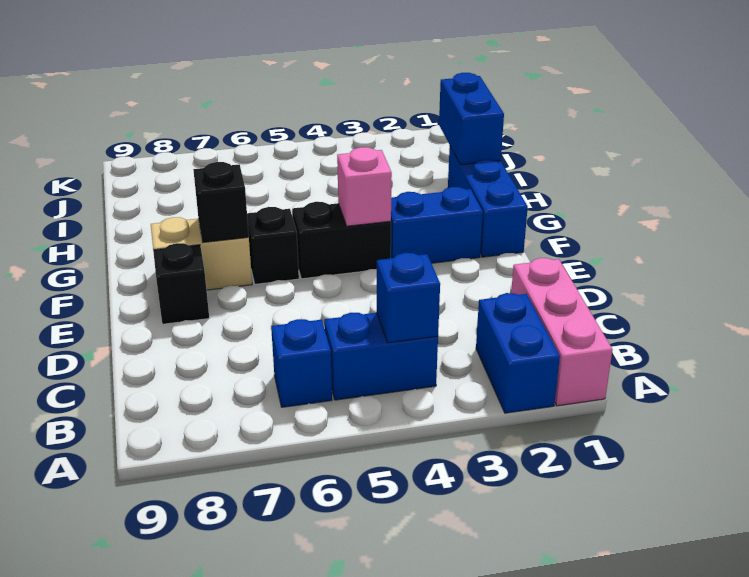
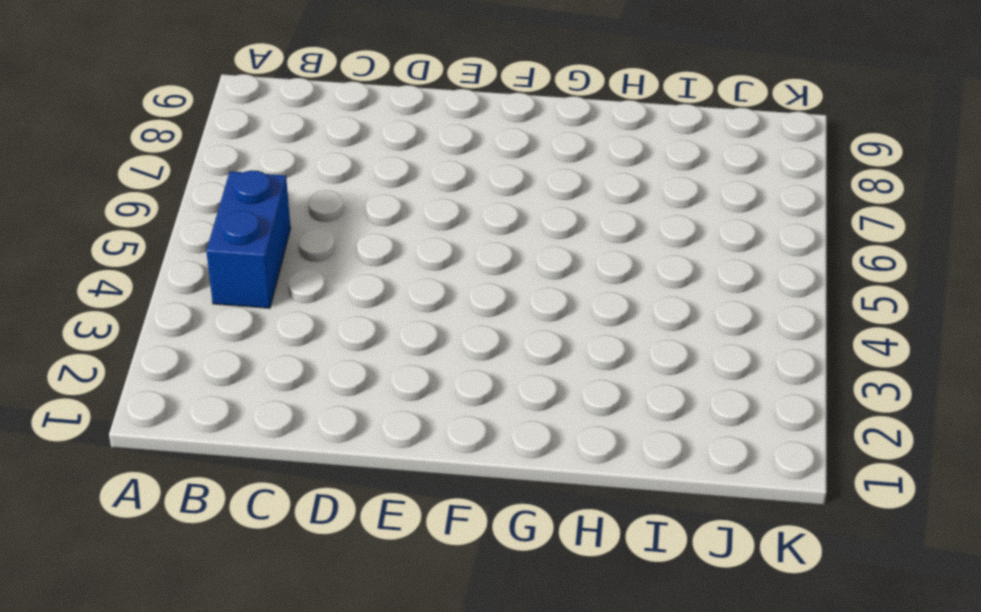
none -> pink 1x3 brick [511,258,613,406]
none -> blue 1x2 brick [476,293,560,413]
none -> blue 1x1 brick [271,319,332,407]

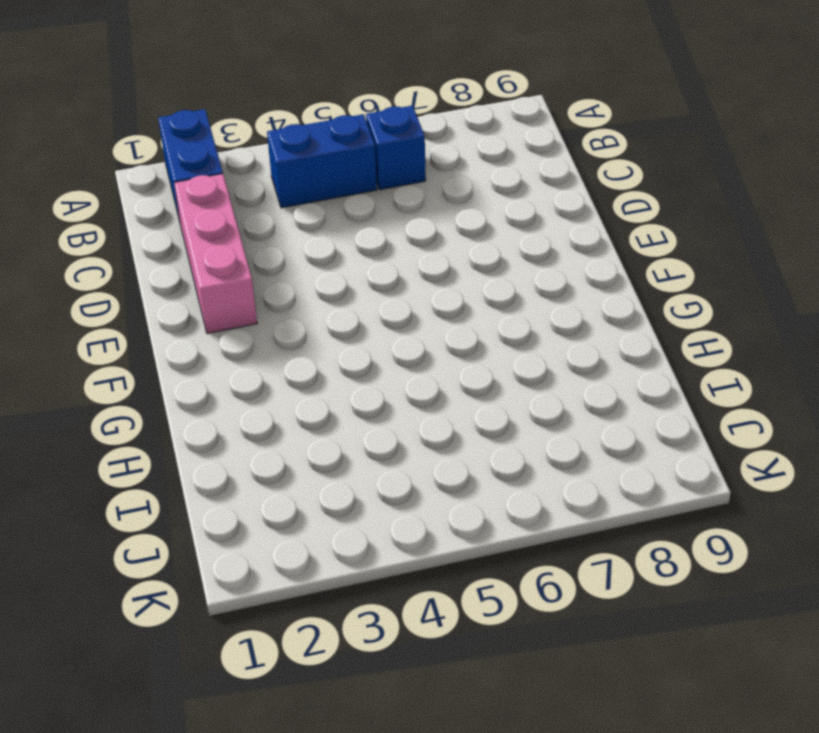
pink 1x3 brick [174,174,257,333] -> pink 1x3 brick moved to [511,258,613,406]
none -> black 1x1 brick [153,243,209,324]
none -> blue 1x3 brick [448,147,528,257]
none -> blue 1x2 brick [391,187,483,263]

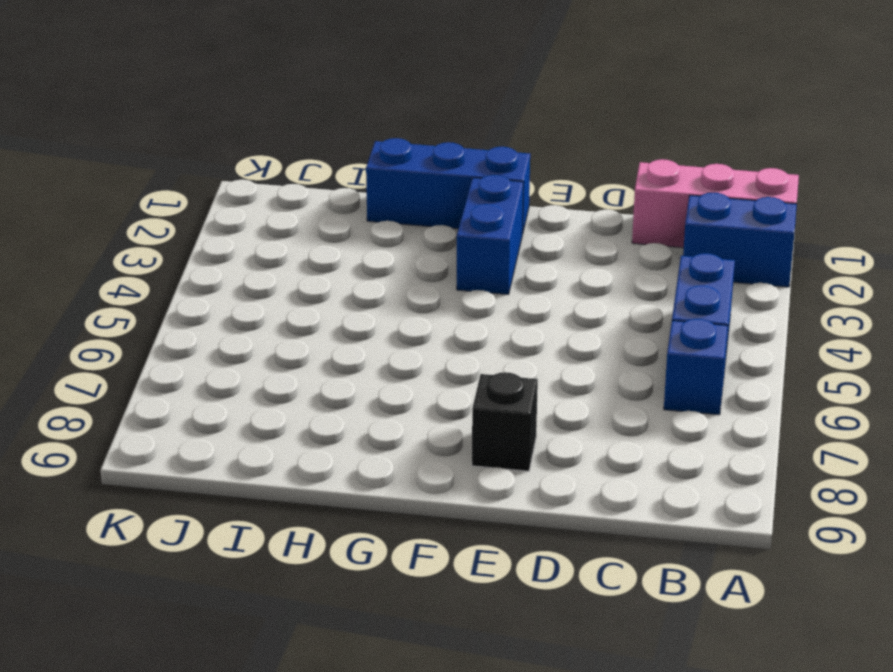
none -> black 1x2 brick [292,202,391,279]
none -> black 1x1 brick [247,207,299,284]
none -> tan 1x2 brick [151,217,252,290]

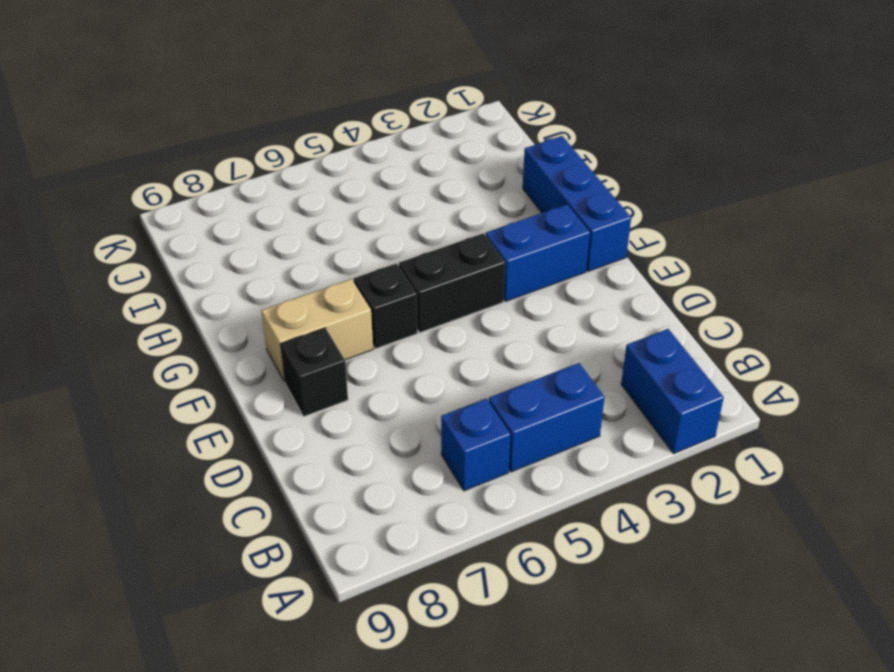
none -> pink 1x3 brick [511,258,613,406]
none -> blue 1x1 brick [377,253,440,343]
none -> pink 1x1 brick [337,147,392,226]

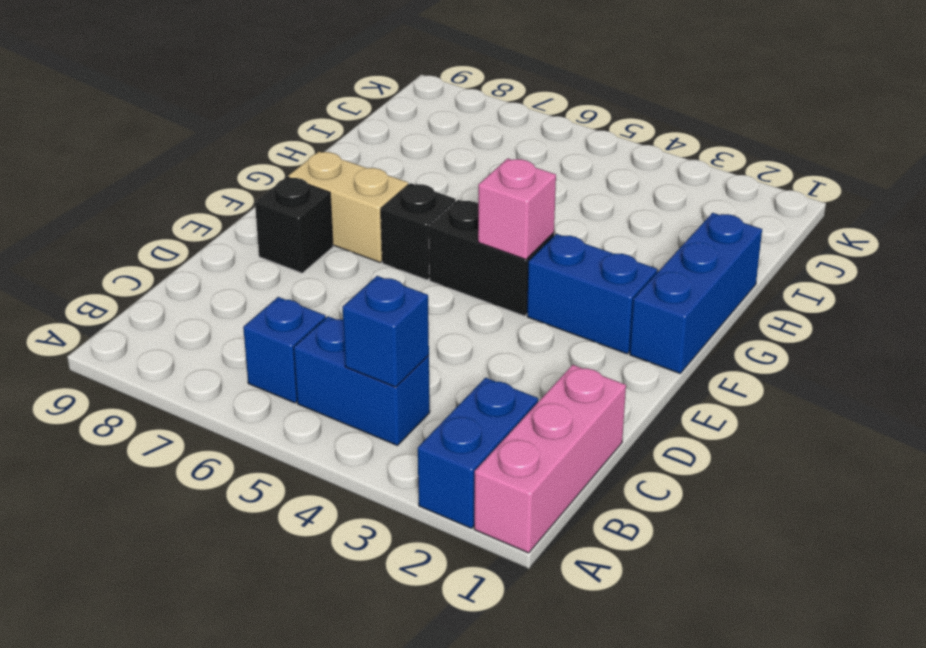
none -> black 1x1 brick [193,162,249,242]
none -> blue 1x2 brick [439,73,504,165]

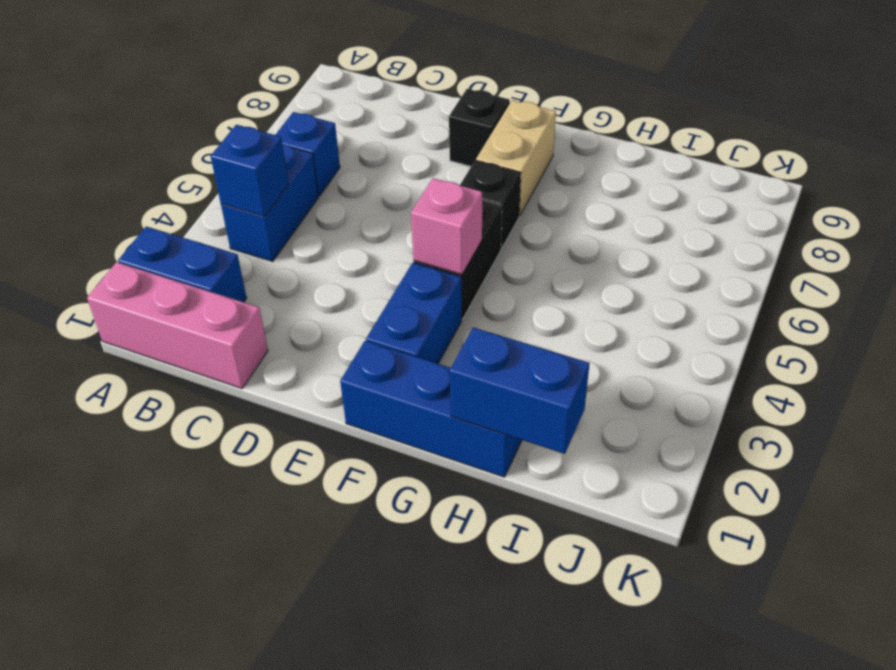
none -> black 1x1 brick [193,162,249,242]

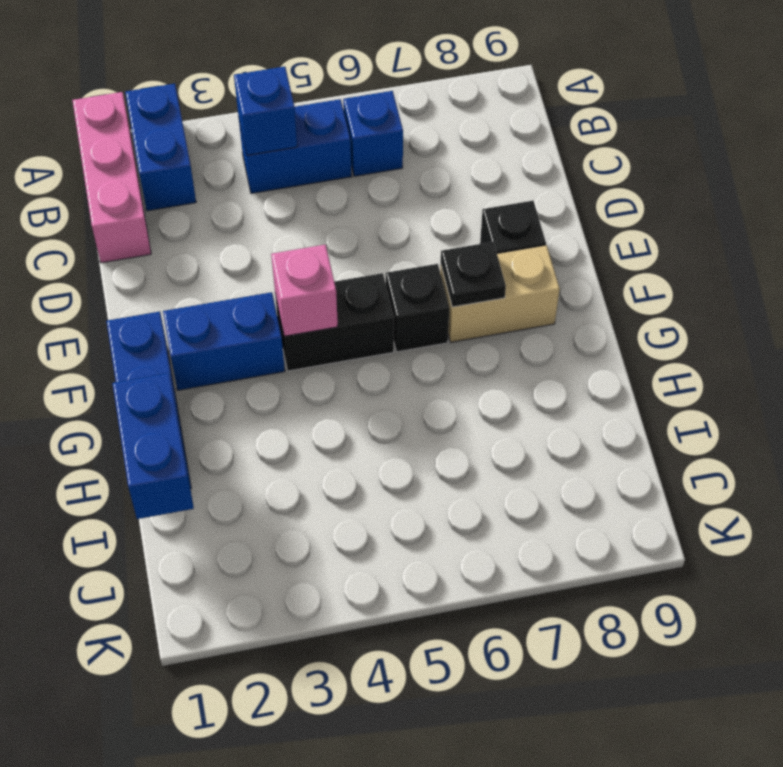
black 1x1 plate [441,242,506,307] -> black 1x1 brick [193,162,249,242]

